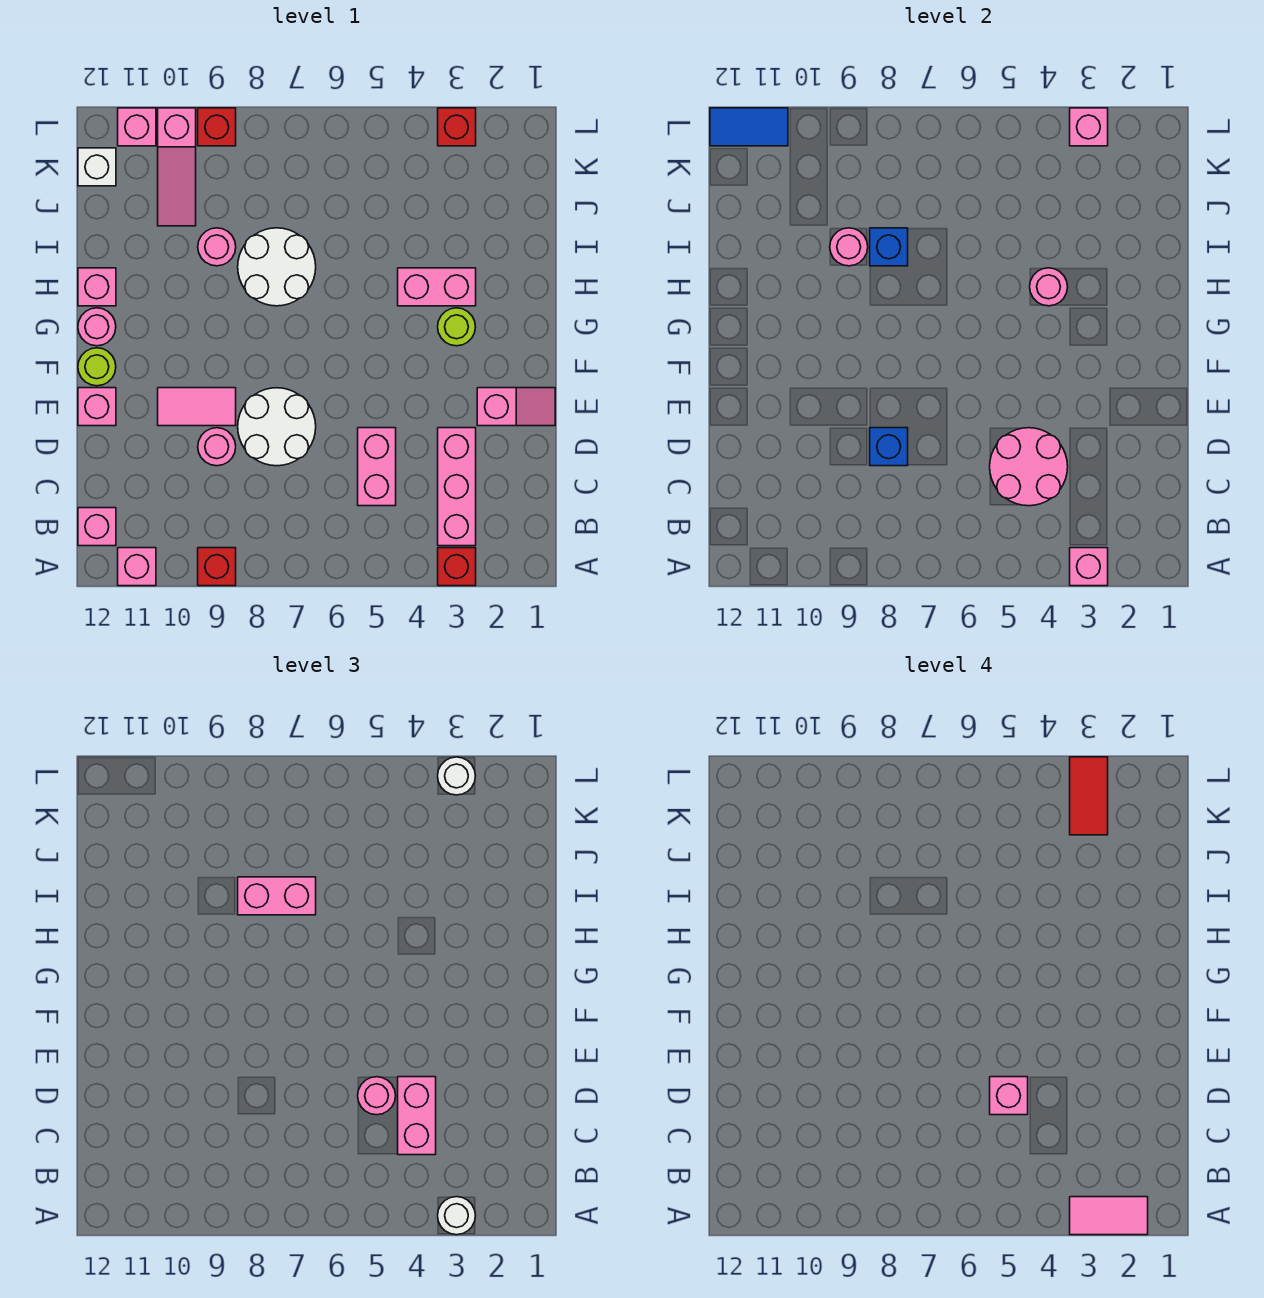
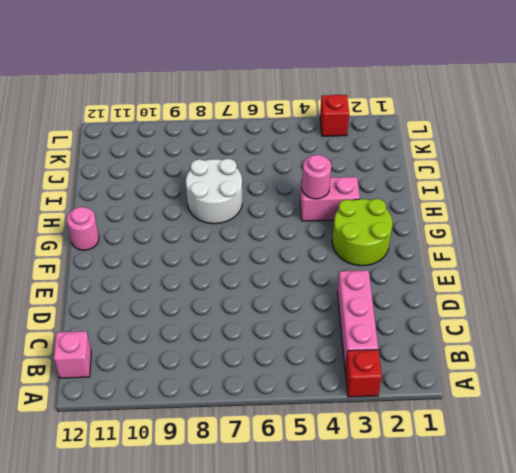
lime 2x2 round brick [332,199,392,266] -> lime 1x1 round brick [438,308,476,346]
none -> red 1x1 brick [198,548,236,586]
none -> pink 1x1 brick [118,548,156,586]
none -> pink 1x2 brick [358,428,396,506]
none -> white 2x2 round brick [238,388,316,466]

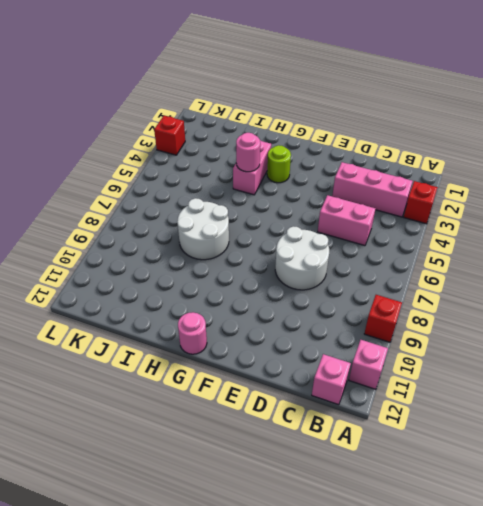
none -> pink 1x1 round brick [198,428,236,466]
none -> pink 1x2 slope [477,388,555,426]
none -> pink 1x2 tile [158,388,236,426]
none -> pink 1x1 brick [78,388,116,426]

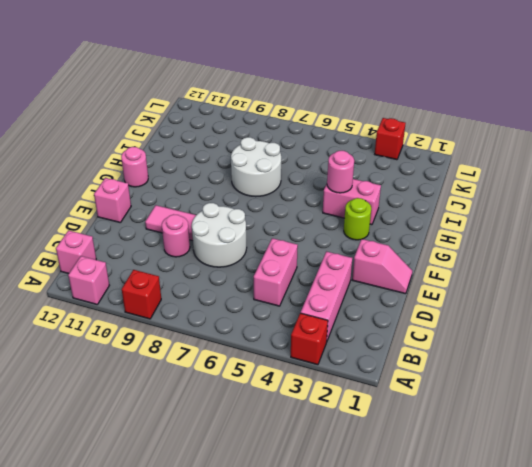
none -> lime 1x1 round brick [78,348,116,386]
none -> pink 1x1 brick [78,268,116,306]
none -> pink 1x1 round brick [198,228,236,266]
none -> pink 1x3 slope [158,108,196,226]

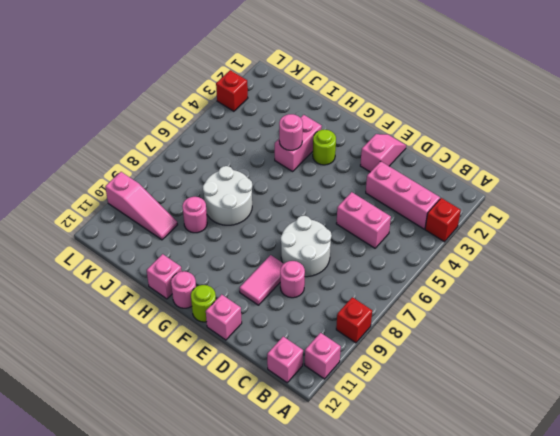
none -> white 1x1 brick [78,148,116,186]
none -> red 1x1 brick [198,108,236,146]
none -> pink 1x1 brick [118,108,156,146]
none -> pink 1x1 brick [1070,548,1108,586]

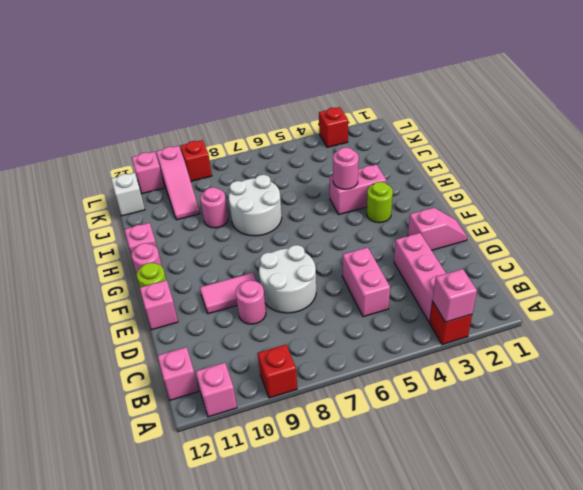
none -> pink 2x2 round brick [990,428,1068,506]
none -> blue 1x1 brick [870,428,908,466]
none -> blue 1x1 brick [870,228,908,266]
none -> pink 1x1 round brick [830,228,868,266]

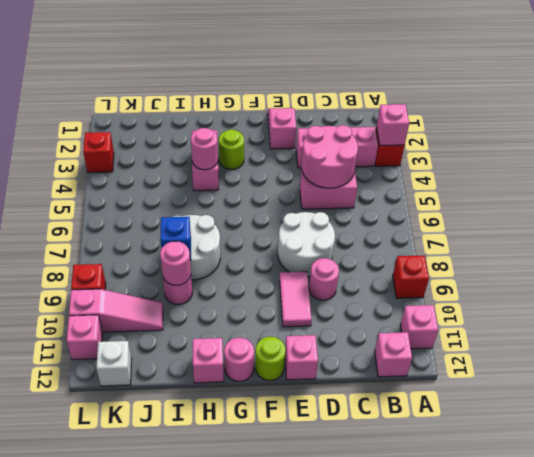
none -> blue 1x1 brick [870,428,908,466]
none -> pink 1x1 brick [1070,108,1108,146]
none -> blue 1x2 tile [710,108,788,146]
none -> white 1x1 round brick [438,1197,476,1235]

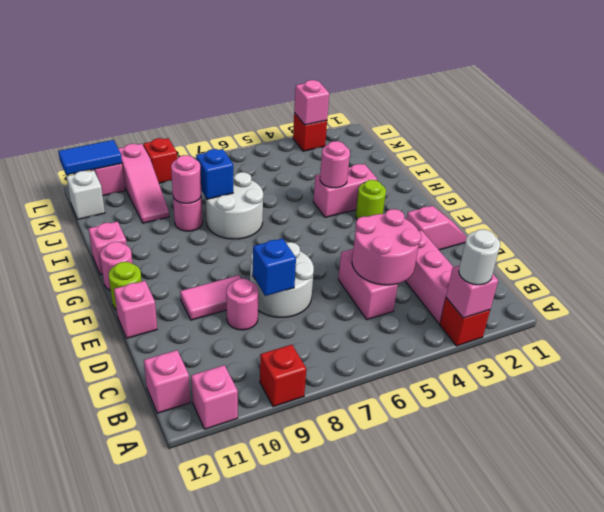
none -> pink 1x2 brick [398,1077,436,1155]
none -> pink 1x1 round brick [358,1077,396,1115]
none -> pink 1x2 brick [238,877,316,915]
none -> white 1x1 round brick [438,757,475,795]

